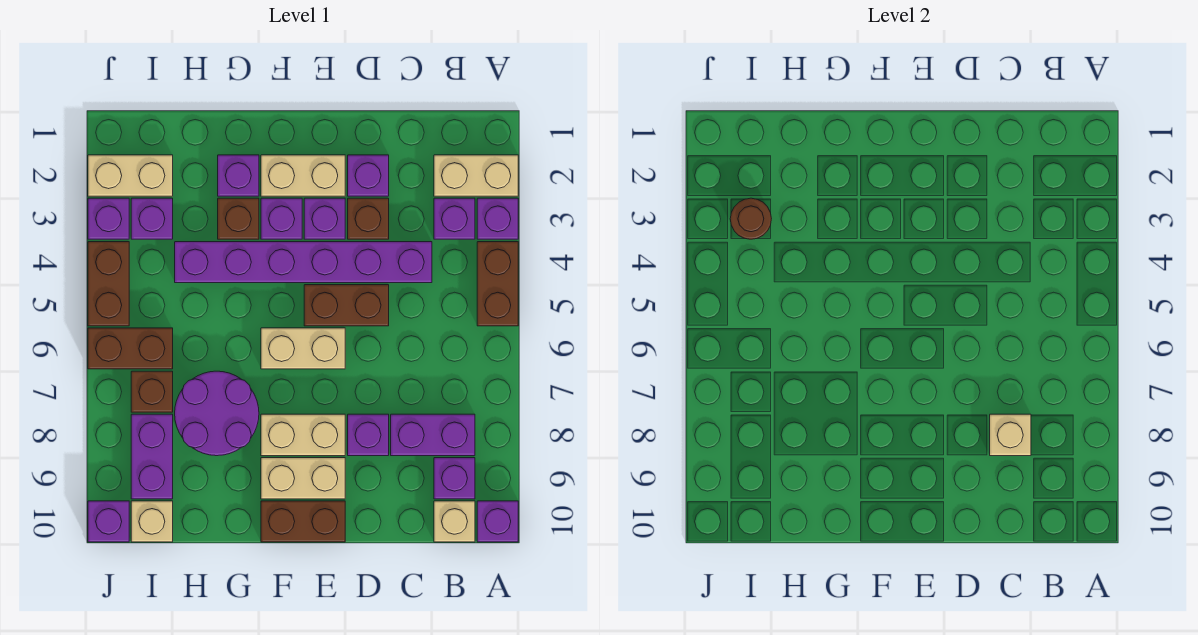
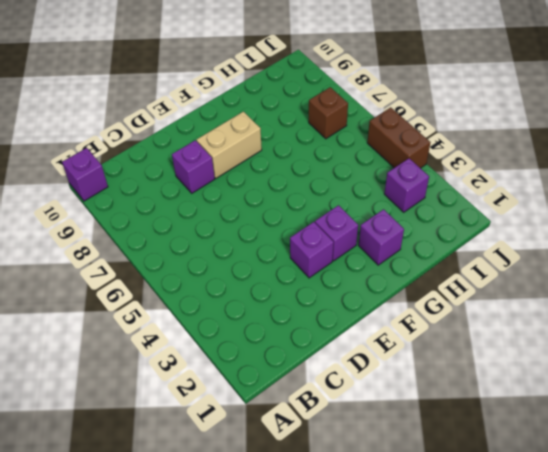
none -> tan 1x2 brick [434,155,518,196]
none -> purple 1x1 brick [477,198,518,239]
none -> brown 1x2 brick [477,242,518,326]
none -> purple 1x1 brick [434,198,475,239]

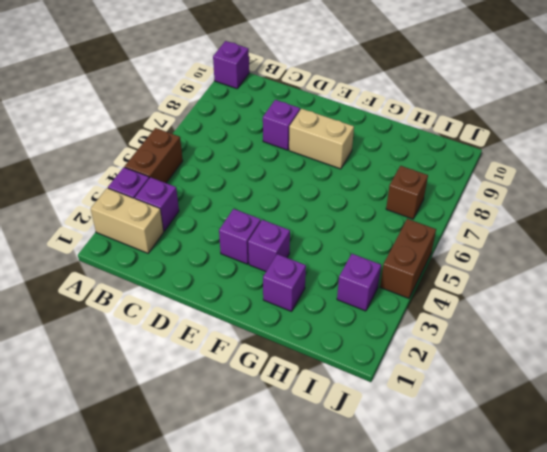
none -> purple 1x2 brick [391,414,475,456]
none -> purple 1x1 brick [434,458,475,499]
none -> tan 1x1 brick [434,501,475,542]
none -> purple 1x6 brick [175,242,432,283]

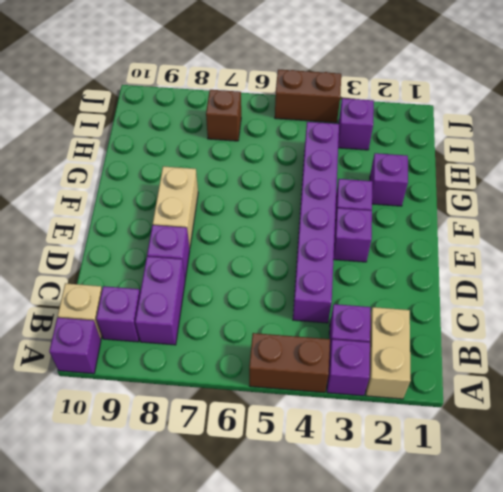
none -> purple 1x1 brick [348,155,389,196]
none -> brown 1x1 brick [348,198,389,239]
none -> brown 1x2 brick [304,285,389,326]
none -> tan 1x2 brick [261,155,345,196]

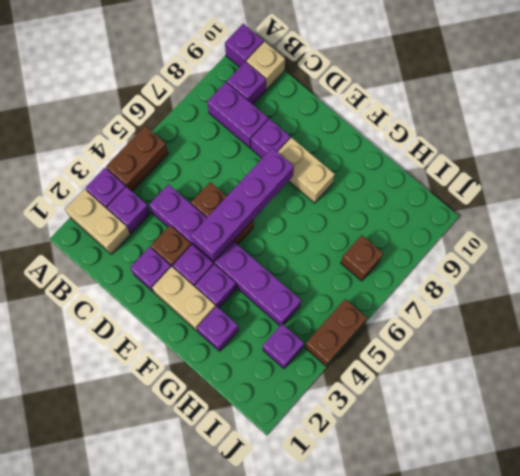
purple 1x4 brick [191,148,294,262] -> none
none -> tan 1x2 brick [261,328,345,369]
none -> tan 1x2 brick [261,458,345,499]
none -> brown 1x2 brick [261,501,345,542]
none -> brown 1x1 brick [218,198,259,239]

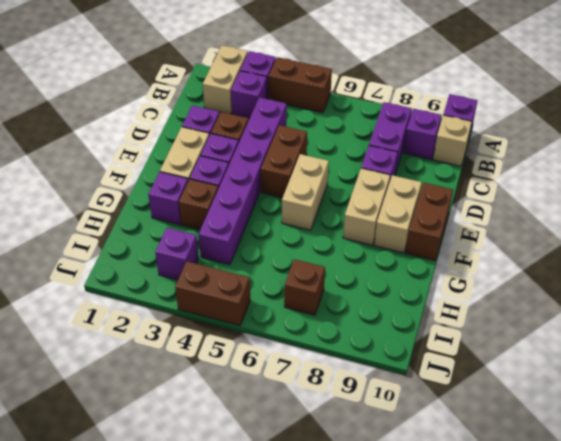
none -> purple 2x2 round brick [175,371,259,456]
none -> tan 1x2 brick [88,155,173,196]
none -> brown 1x2 brick [88,328,173,369]
none -> purple 1x2 brick [131,414,173,499]

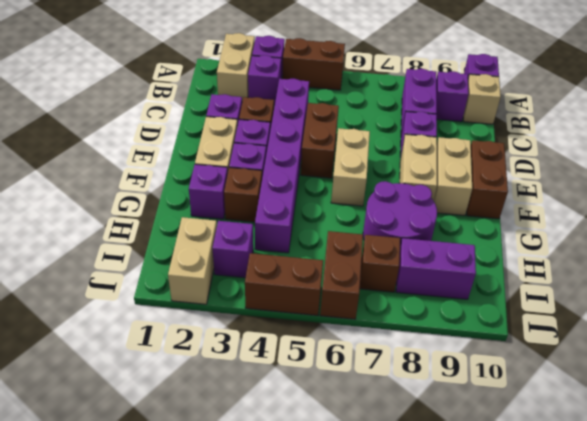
none -> tan 1x1 brick [131,501,173,542]
none -> purple 1x1 brick [88,198,129,239]
none -> purple 1x1 brick [88,501,129,542]
none -> tan 1x1 brick [990,414,1031,456]

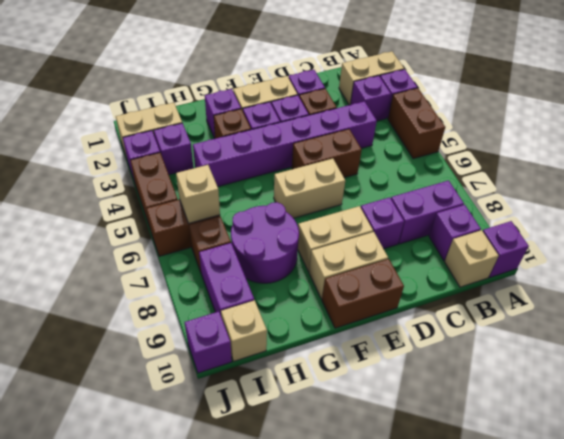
tan 1x1 brick [176,165,220,223] -> tan 1x1 brick moved to [990,414,1031,456]
none -> brown 1x1 round brick [730,198,771,239]

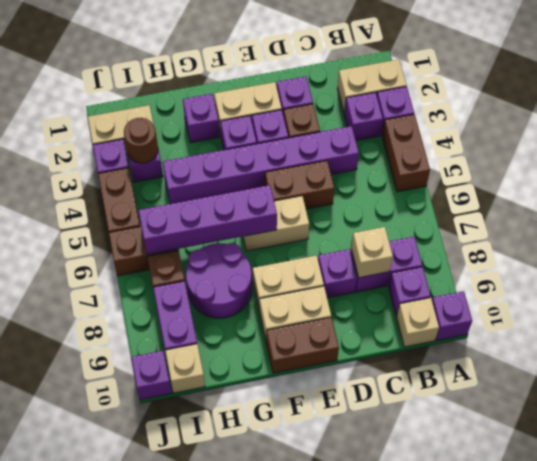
purple 1x4 brick [138,185,277,255] -> none
none -> brown 1x1 brick [218,198,259,239]

